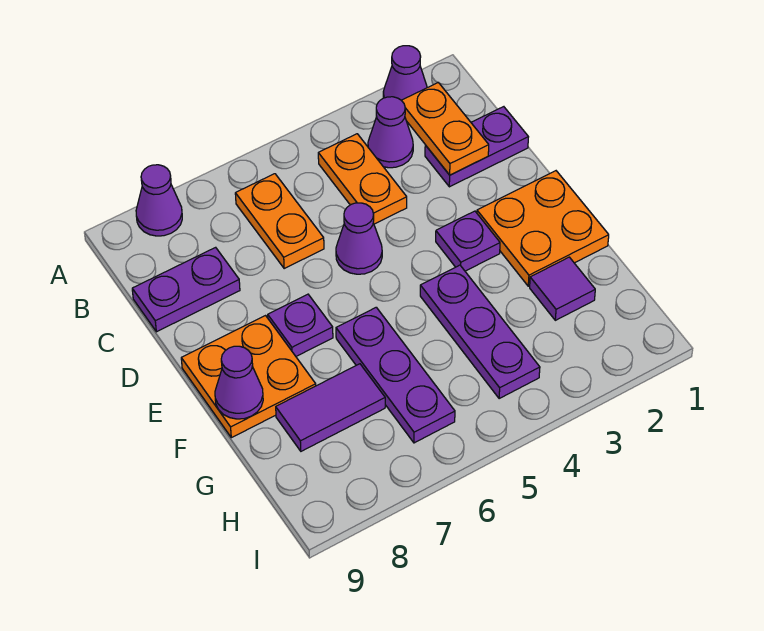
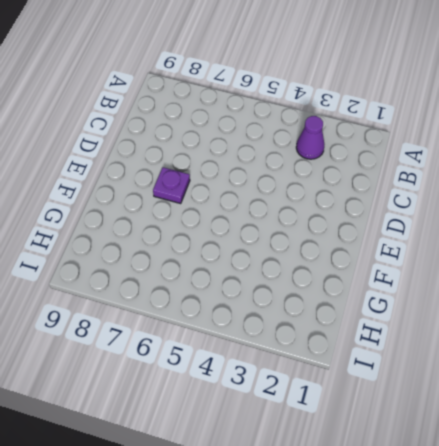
none -> purple 1x1 cone [383,46,427,100]
none -> purple 1x1 cone [136,165,182,236]
none -> orange 1x2 plate [318,134,407,224]

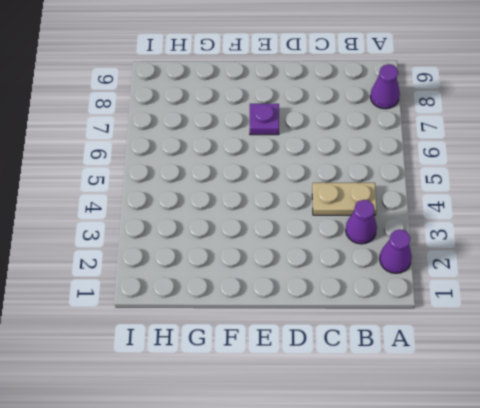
tan 1x2 plate [312,183,377,215] -> orange 1x2 plate [318,134,407,224]
none -> orange 1x2 plate [235,174,324,268]
none -> purple 1x2 plate [425,107,528,187]
none -> purple 1x2 plate [132,247,240,332]

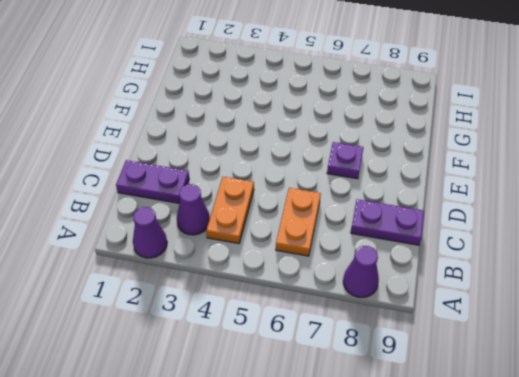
none -> purple 1x1 cone [336,203,382,274]
none -> orange 2x2 plate [477,171,609,286]
none -> purple 1x1 plate [436,211,500,271]

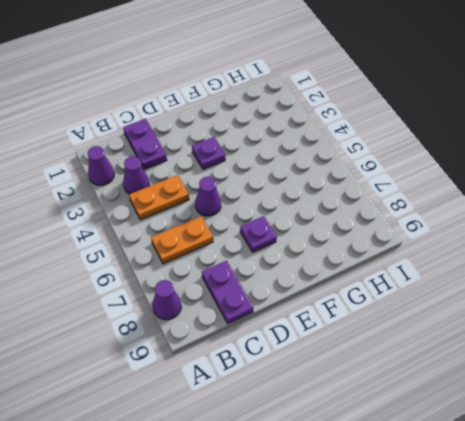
none -> orange 2x2 plate [477,171,609,286]
none -> orange 2x2 plate [181,316,316,438]
none -> purple 1x3 plate [420,265,540,399]

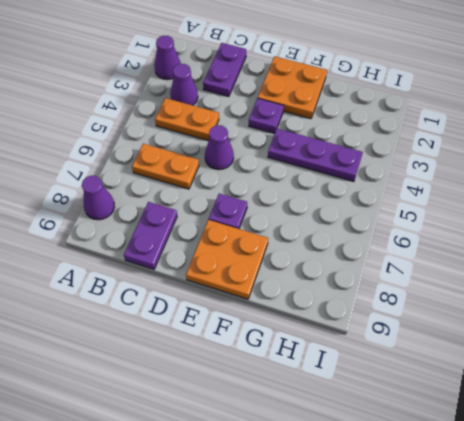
none -> purple 1x3 plate [336,307,455,443]
none -> purple 1x1 tile [530,257,595,320]
none -> purple 1x2 tile [276,364,385,451]

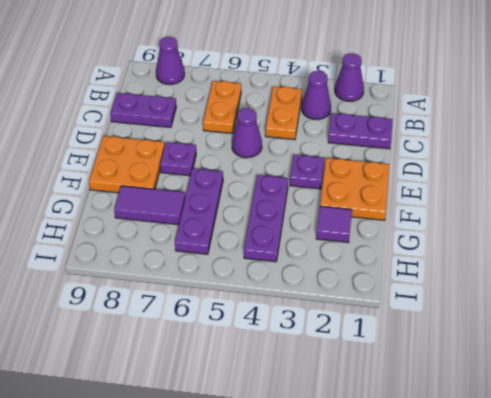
none -> orange 1x2 plate [402,83,489,175]
none -> purple 1x1 cone [215,346,263,419]

